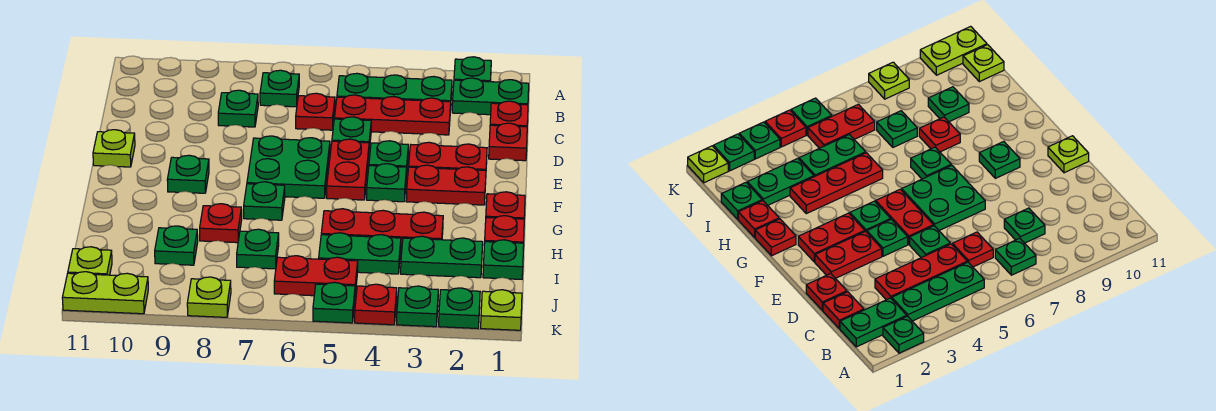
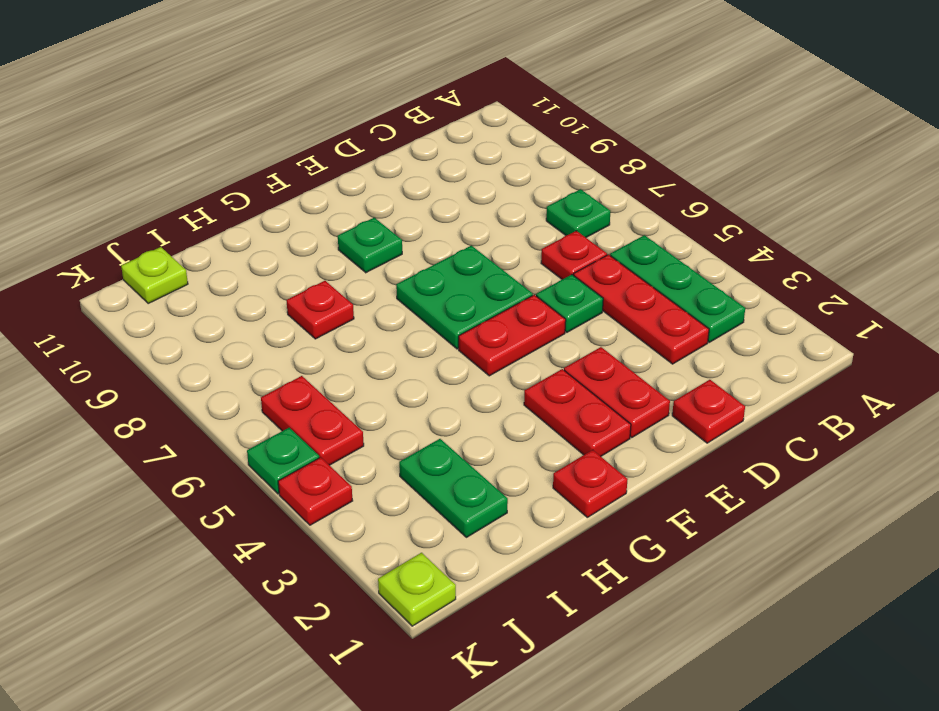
none -> green 1x1 plate [454,57,491,82]
none -> green 1x2 plate [452,78,529,115]
none -> red 1x1 plate [490,101,528,127]
none -> green 1x1 plate [218,90,258,127]

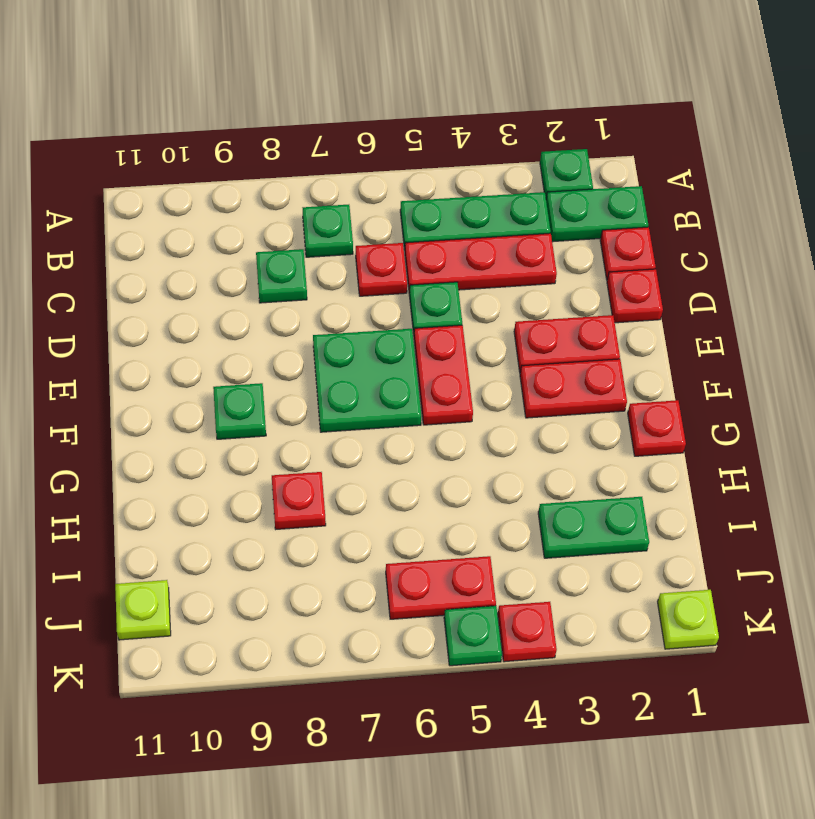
none -> green 1x1 plate [369,141,408,177]
none -> lime 1x1 plate [93,130,135,167]
none -> green 1x1 plate [367,164,407,202]
none -> green 1x1 plate [244,182,285,220]

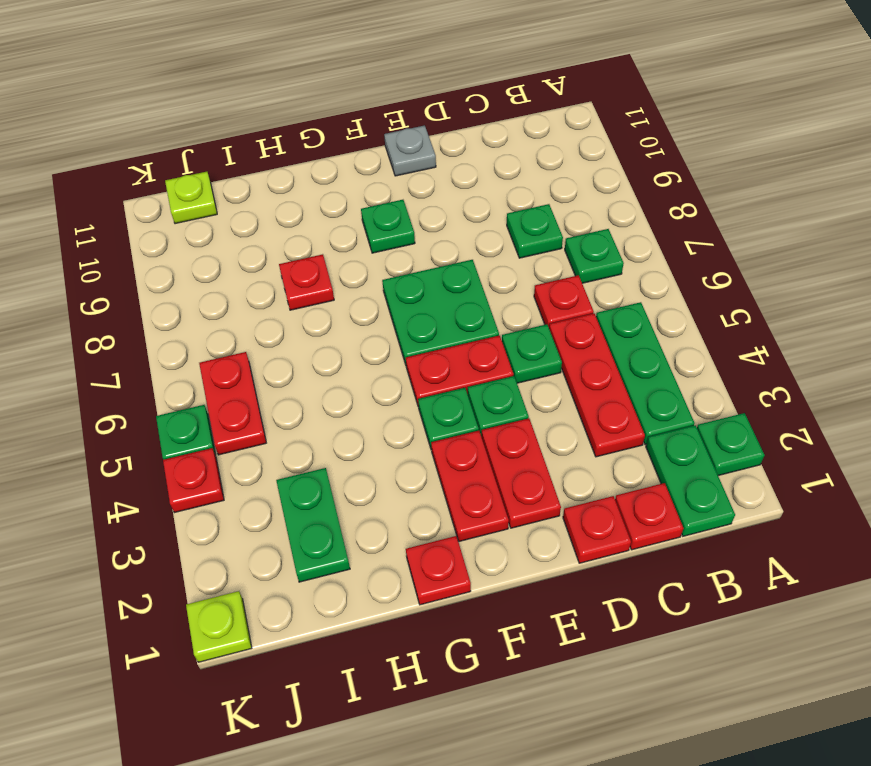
grey 1x1 plate [384,125,436,176] -> lime 1x1 plate [93,130,135,167]
none -> green 1x1 plate [244,182,285,220]
none -> red 1x1 plate [485,216,524,243]
none -> red 1x3 plate [321,209,443,250]
none -> green 1x1 plate [483,240,524,279]

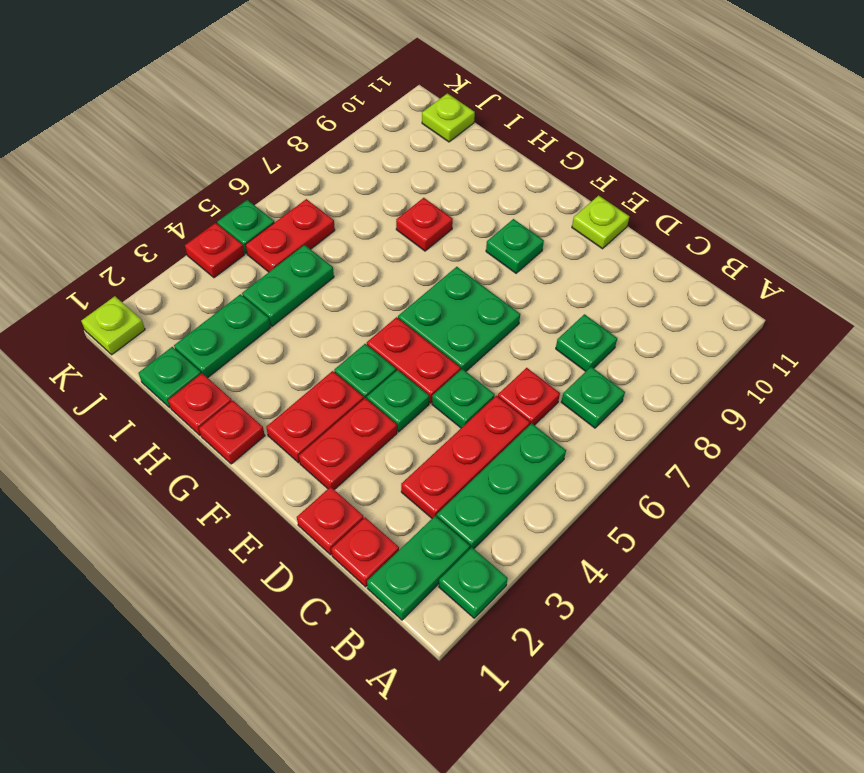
none -> green 1x1 plate [244,182,285,220]
none -> red 1x3 plate [321,209,443,250]
none -> green 1x1 plate [237,229,279,269]
none -> green 1x1 plate [155,226,198,265]

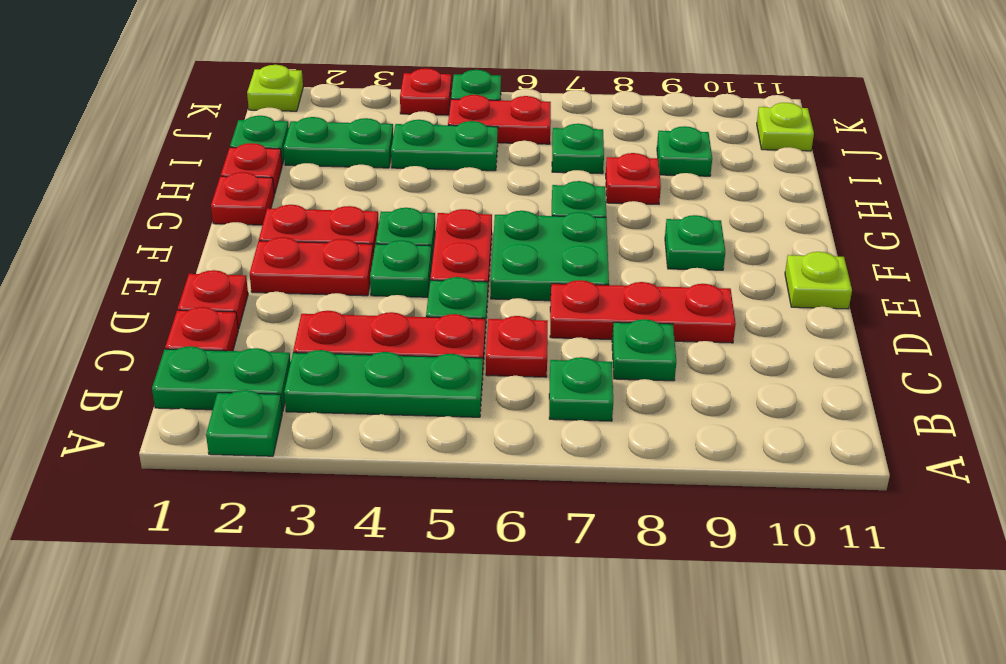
red 1x3 plate [550,280,736,343] -> red 1x3 plate moved to [321,209,443,250]
none -> green 1x1 plate [439,288,480,328]
none -> green 1x1 plate [397,286,438,327]
none -> lime 1x1 plate [187,277,231,317]
none -> lime 1x2 plate [62,272,148,314]

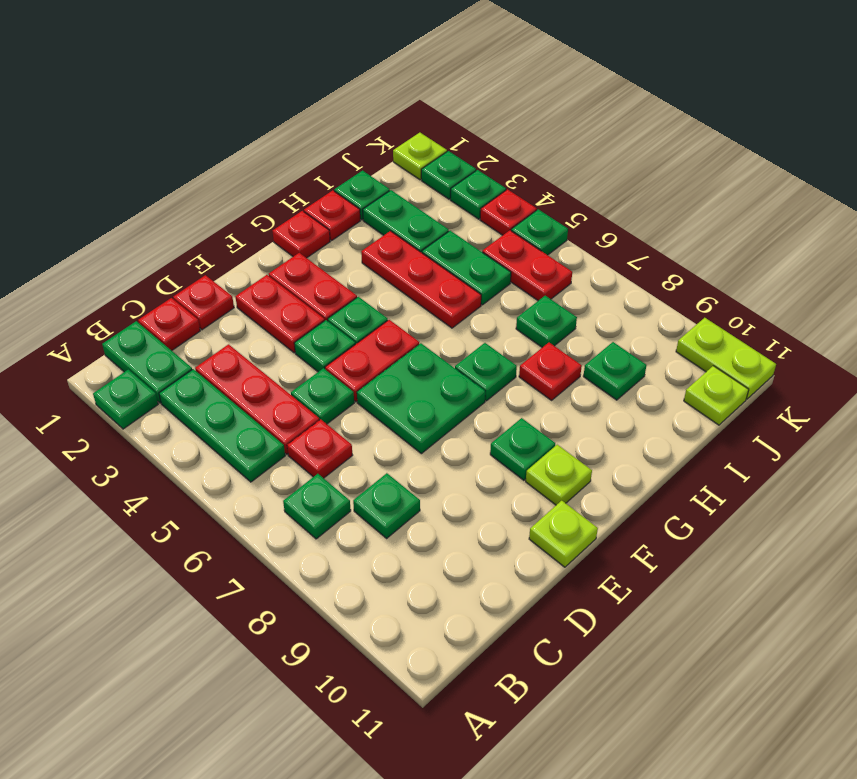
lime 1x1 plate [526,445,592,505] -> lime 1x1 plate moved to [187,277,231,317]

